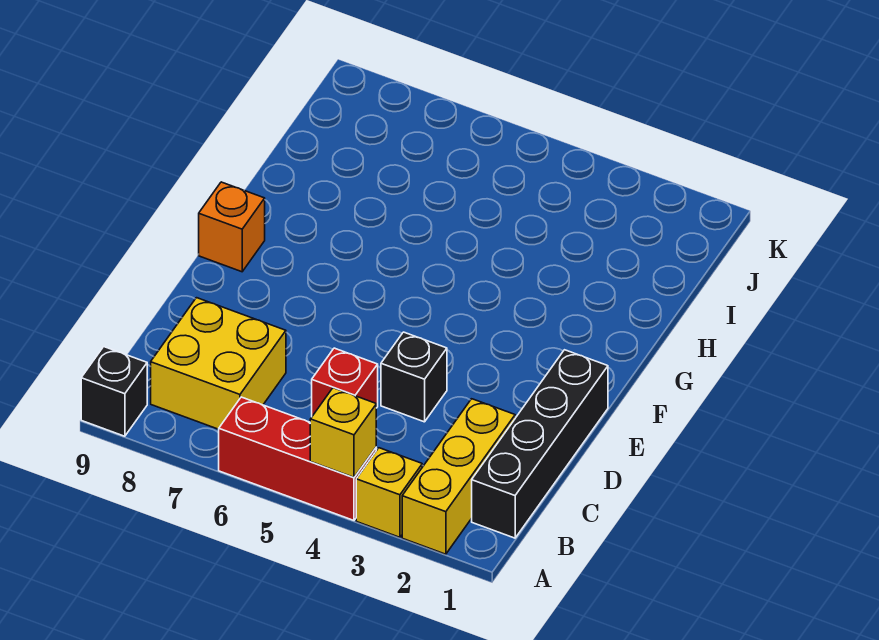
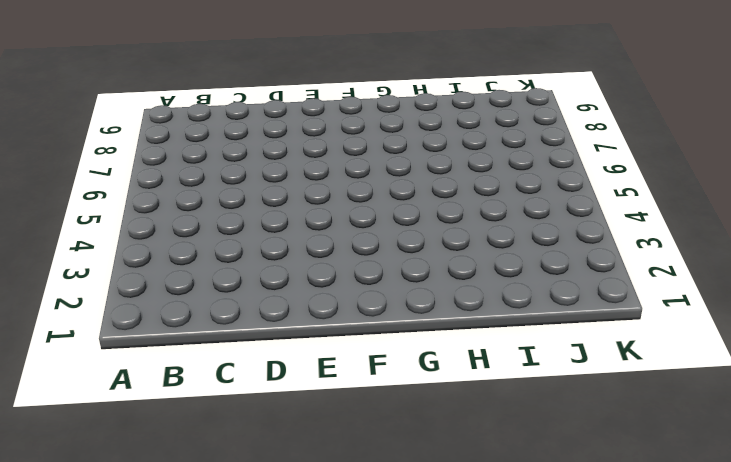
none -> yellow 1x3 brick [402,399,515,554]
none -> yellow 1x1 brick [356,448,422,537]

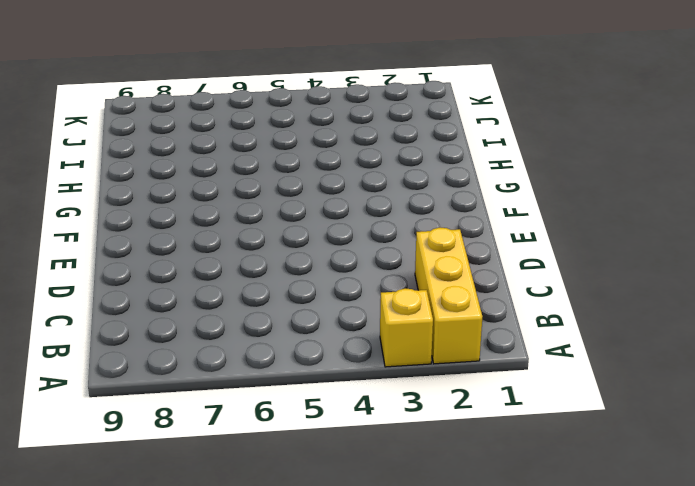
none -> red 1x3 brick [219,397,376,520]
none -> black 1x1 brick [81,347,147,436]

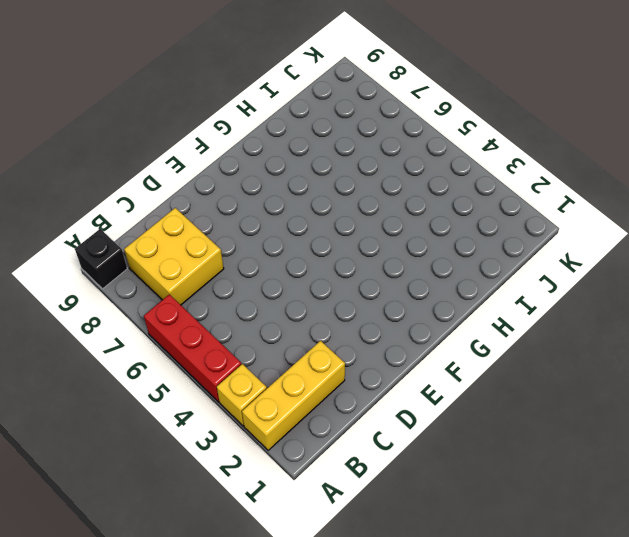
none -> black 1x4 brick [472,350,608,538]
none -> red 1x1 brick [312,348,378,416]

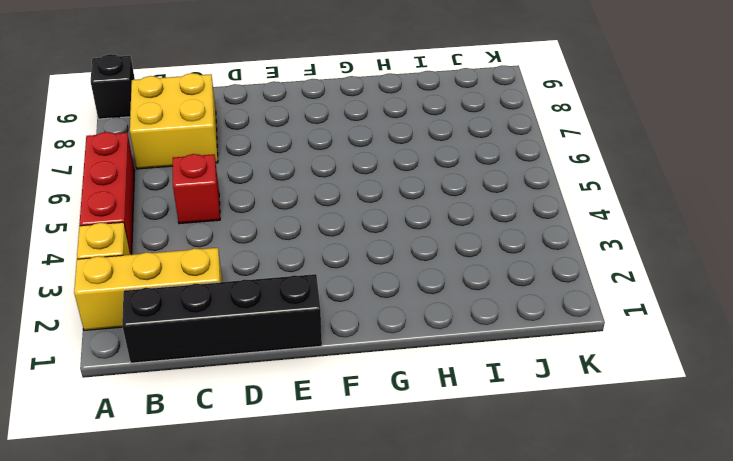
none -> black 1x1 brick [381,332,447,422]
none -> orange 1x1 brick [199,182,265,272]

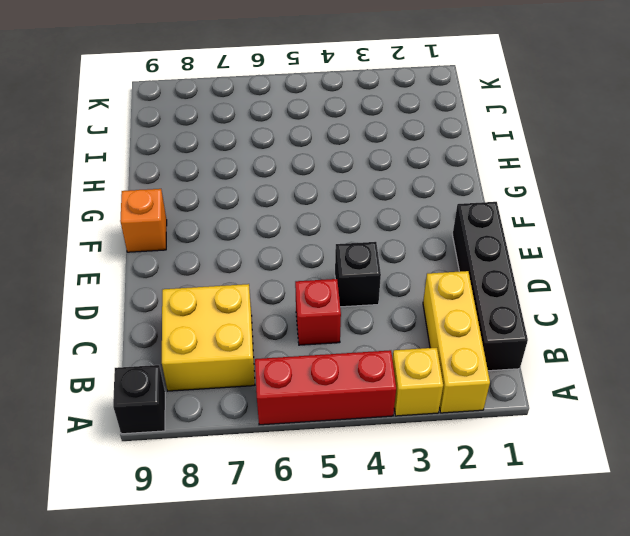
none -> yellow 1x1 brick [310,388,376,478]

